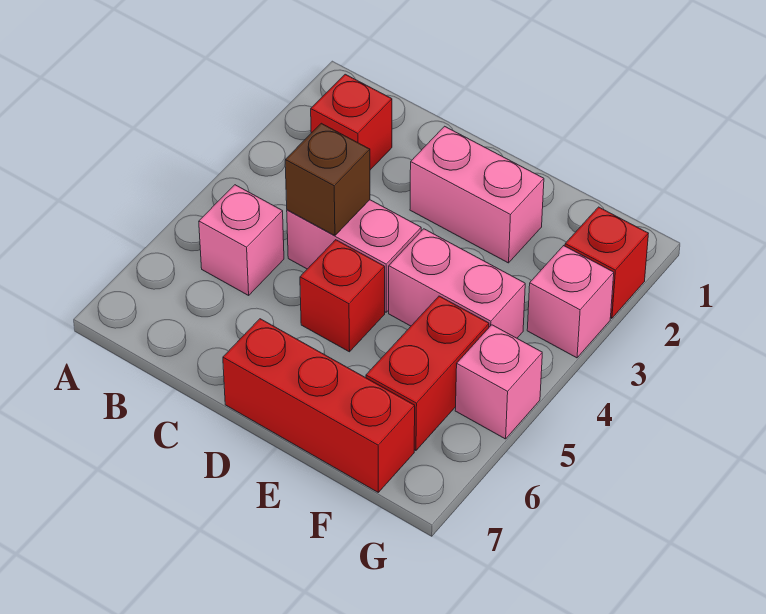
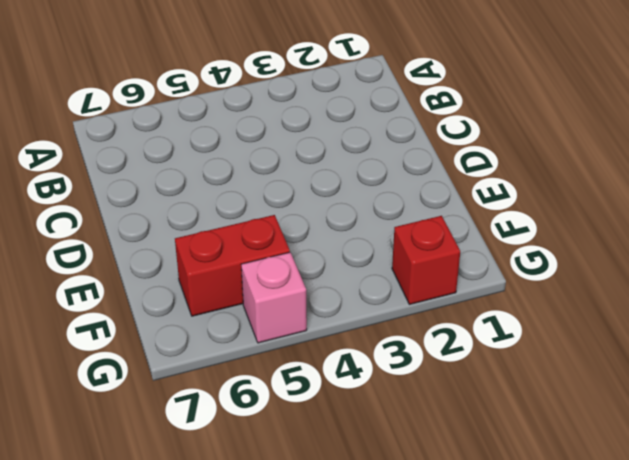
none -> red 1x1 brick [311,74,392,170]
none -> pink 1x1 brick [199,185,284,295]
none -> pink 1x2 brick [287,200,421,312]

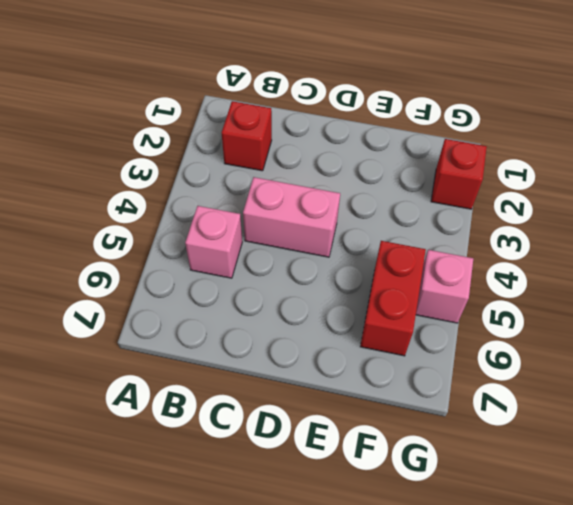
none -> pink 1x2 brick [410,126,544,263]
none -> red 1x1 brick [300,240,385,352]
none -> red 1x3 brick [223,319,415,492]

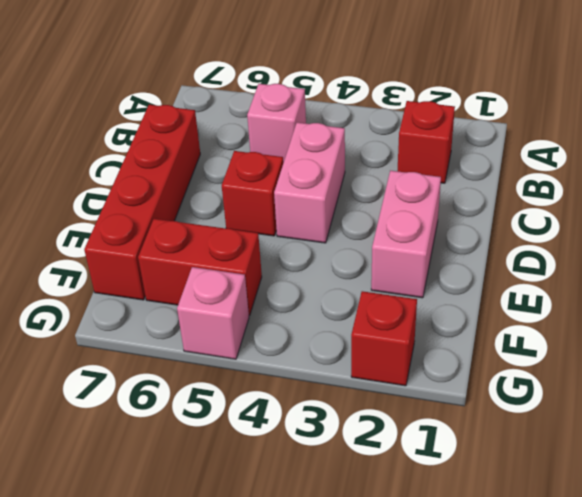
red 1x4 brick [84,105,200,300] -> red 1x3 brick [223,319,415,492]
none -> pink 1x2 brick [389,229,525,338]
none -> pink 1x1 brick [527,246,614,358]
none -> brown 1x1 brick [285,123,370,236]

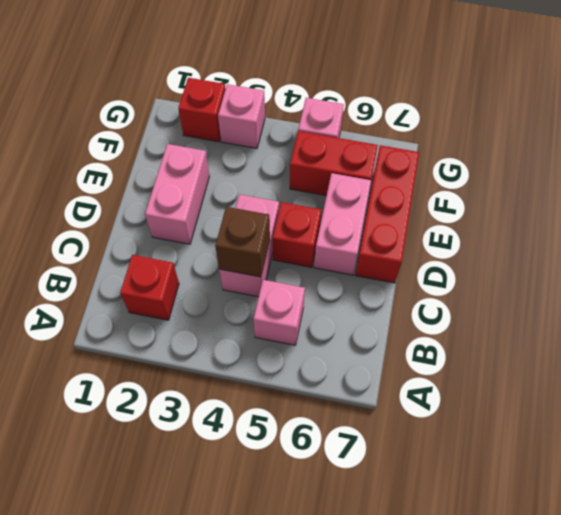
pink 1x2 brick [314,173,371,275] -> pink 1x2 brick moved to [389,229,525,338]

